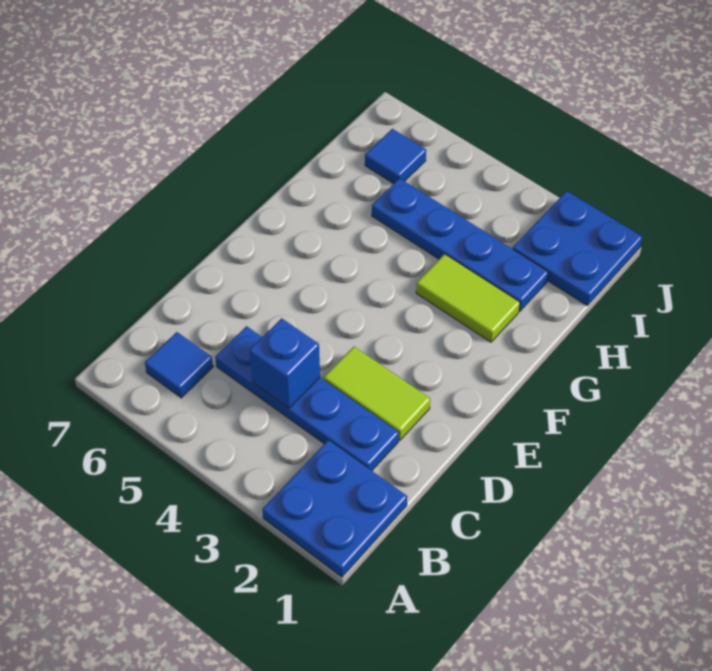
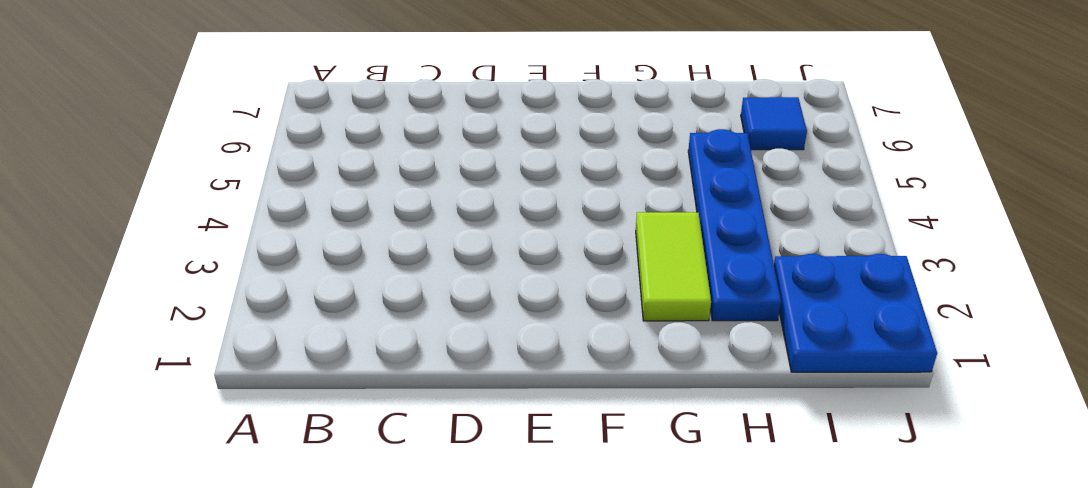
none -> blue 2x2 plate [262,440,407,577]
none -> blue 1x1 tile [145,332,213,398]

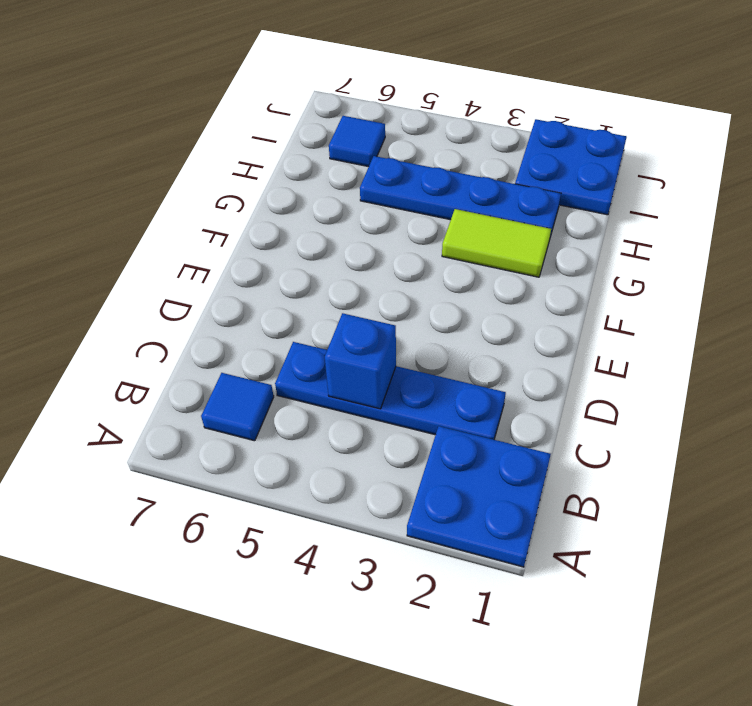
none -> lime 1x2 tile [324,347,430,440]

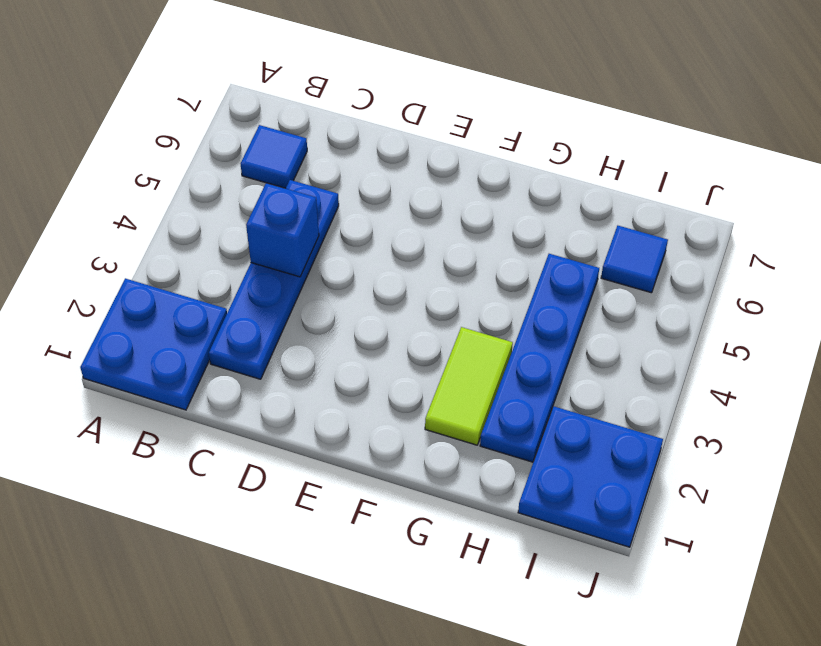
none -> lime 1x2 tile [324,347,430,440]

